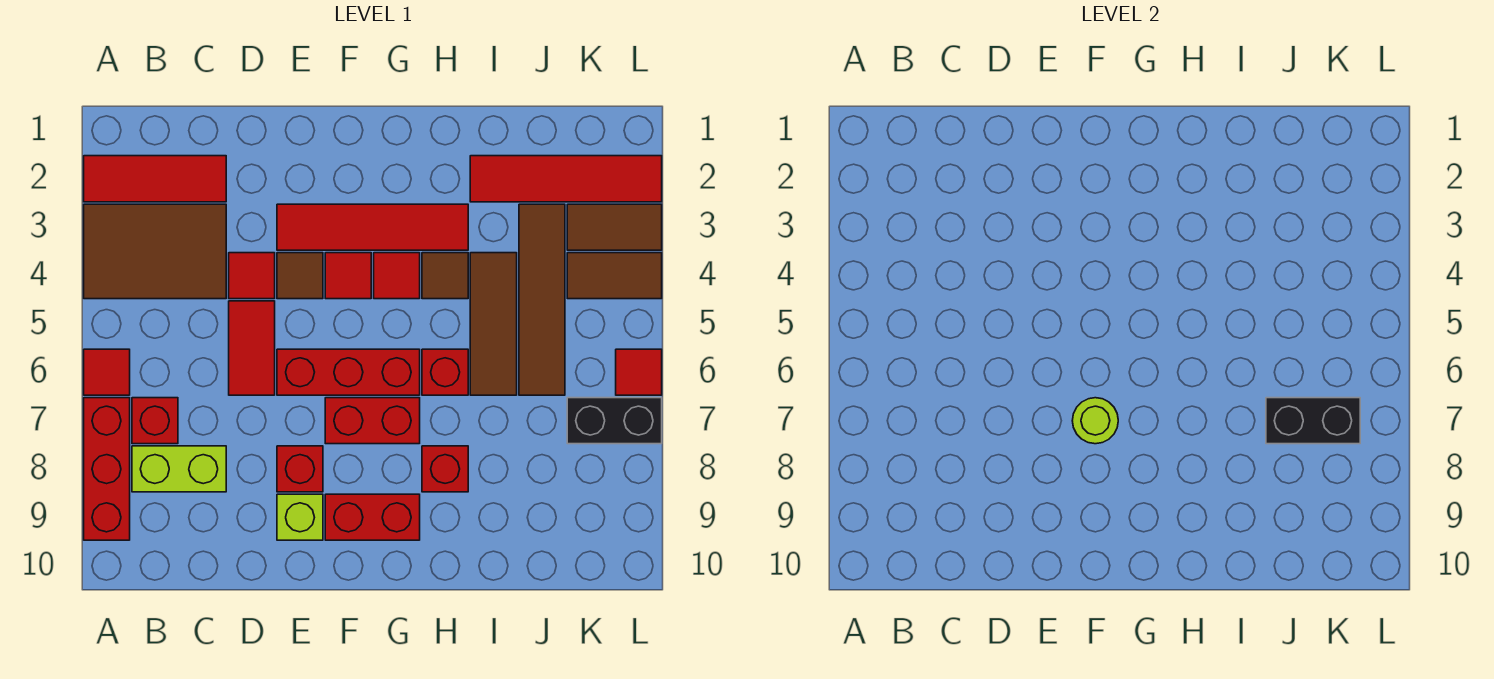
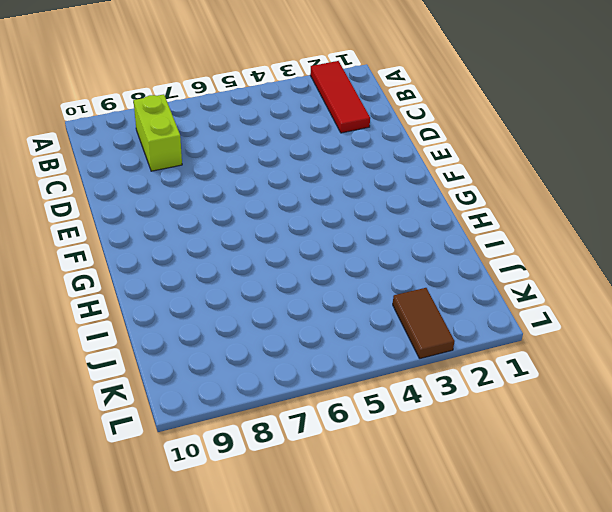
none -> brown 2x3 tile [84,204,226,299]
none -> red 1x1 tile [84,349,130,395]
none -> red 1x3 brick [84,398,130,540]

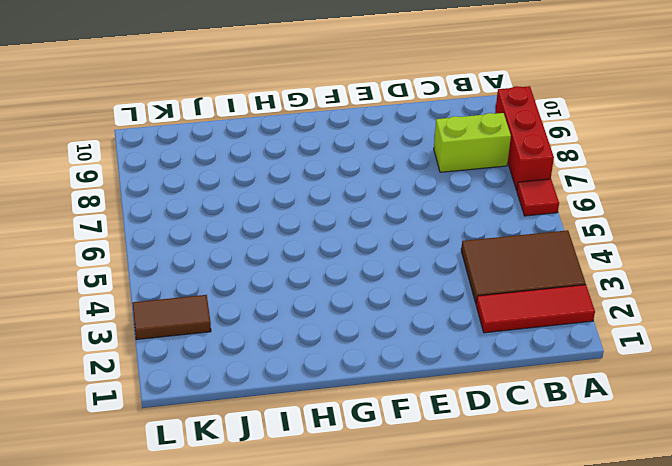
none -> red 1x1 brick [132,398,178,444]
none -> red 1x1 tile [229,253,275,299]
none -> red 1x2 tile [229,301,275,395]

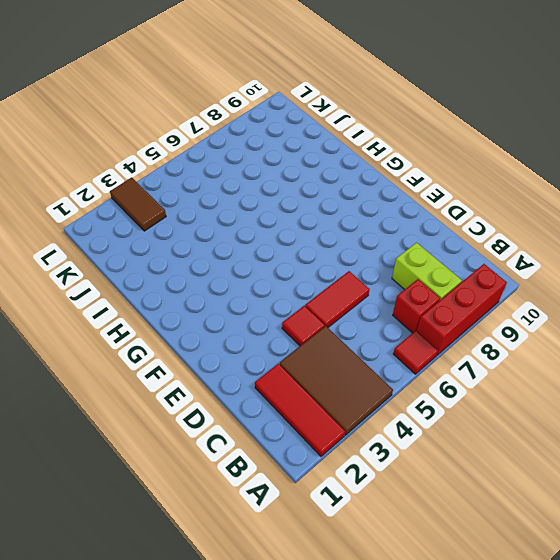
none -> red 1x4 tile [277,204,468,250]
none -> brown 1x1 tile [277,253,323,299]
none -> red 1x3 brick [277,349,420,395]

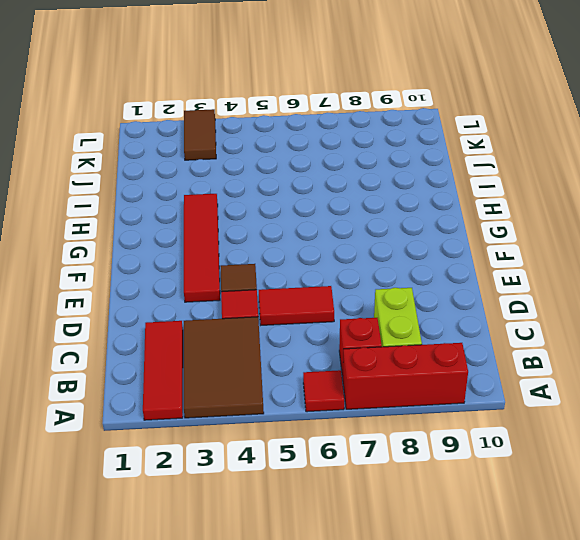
none -> red 1x3 brick [277,349,420,395]
none -> red 1x1 brick [277,446,323,492]
none -> lime 1x1 brick [277,494,323,540]

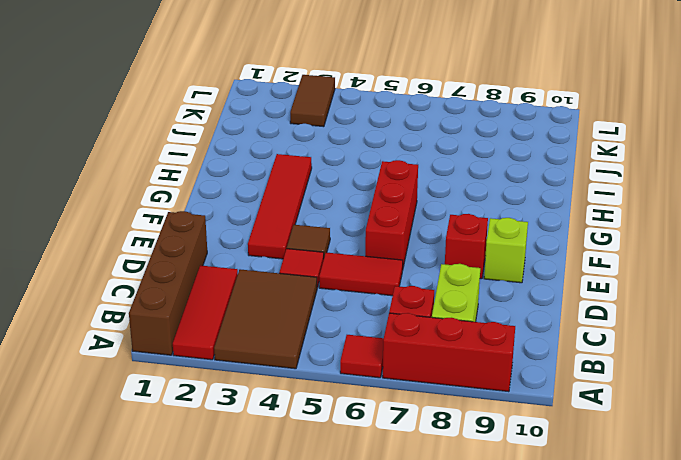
brown 1x4 brick [129,211,207,355] -> none
none -> red 1x1 tile [325,253,371,299]
none -> red 1x2 brick [325,398,420,444]
none -> red 1x2 brick [325,494,420,540]

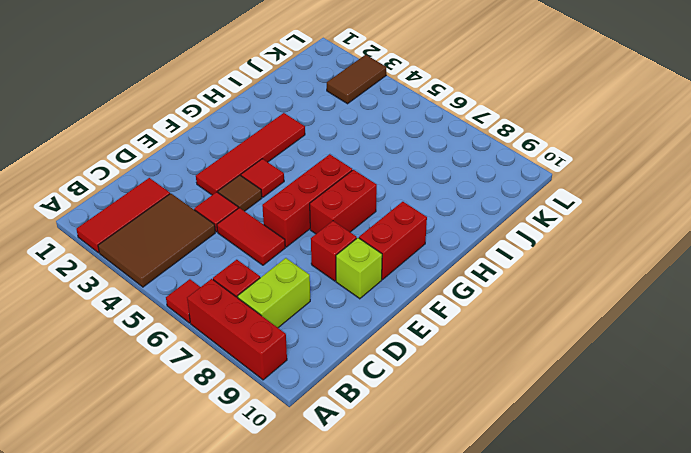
none -> red 1x1 tile [374,253,420,299]
none -> brown 1x1 tile [422,253,468,299]
none -> red 1x1 brick [422,349,468,395]

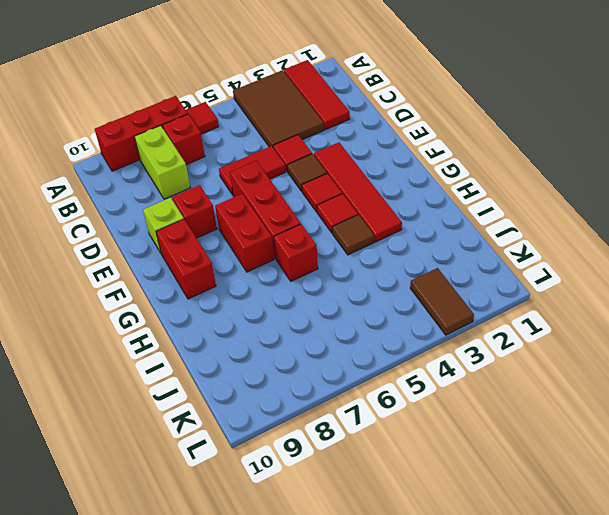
none -> red 1x1 brick [422,446,468,492]
none -> red 1x4 tile [470,156,662,202]
none -> brown 1x3 tile [470,253,517,395]

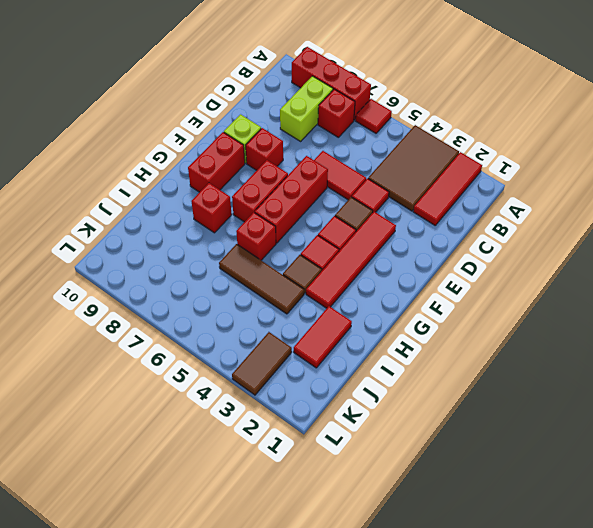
red 1x2 tile [294,306,352,368] -> red 1x4 tile [470,156,662,202]
none -> brown 1x4 tile [519,204,565,395]
none -> brown 1x2 tile [567,253,662,299]
none -> black 1x2 brick [567,398,662,444]

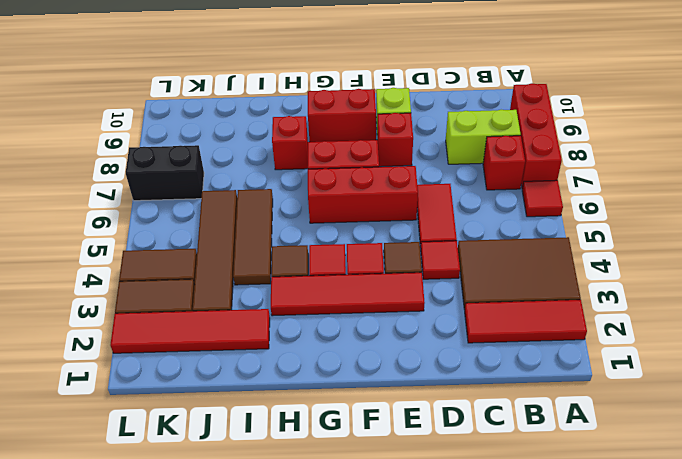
none -> red 1x1 brick [422,349,468,395]
none -> red 1x1 tile [616,349,662,395]
none -> lime 1x1 round brick [1072,398,1118,444]

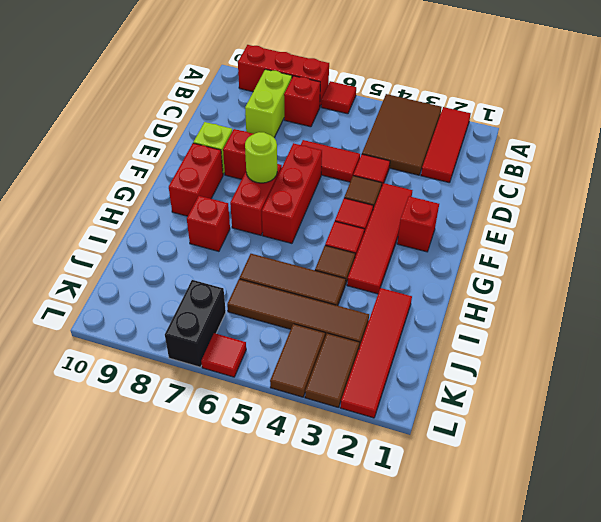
red 1x1 brick [397,196,439,252] -> red 1x1 brick moved to [422,349,468,395]
none -> black 1x2 brick [1266,398,1360,444]

